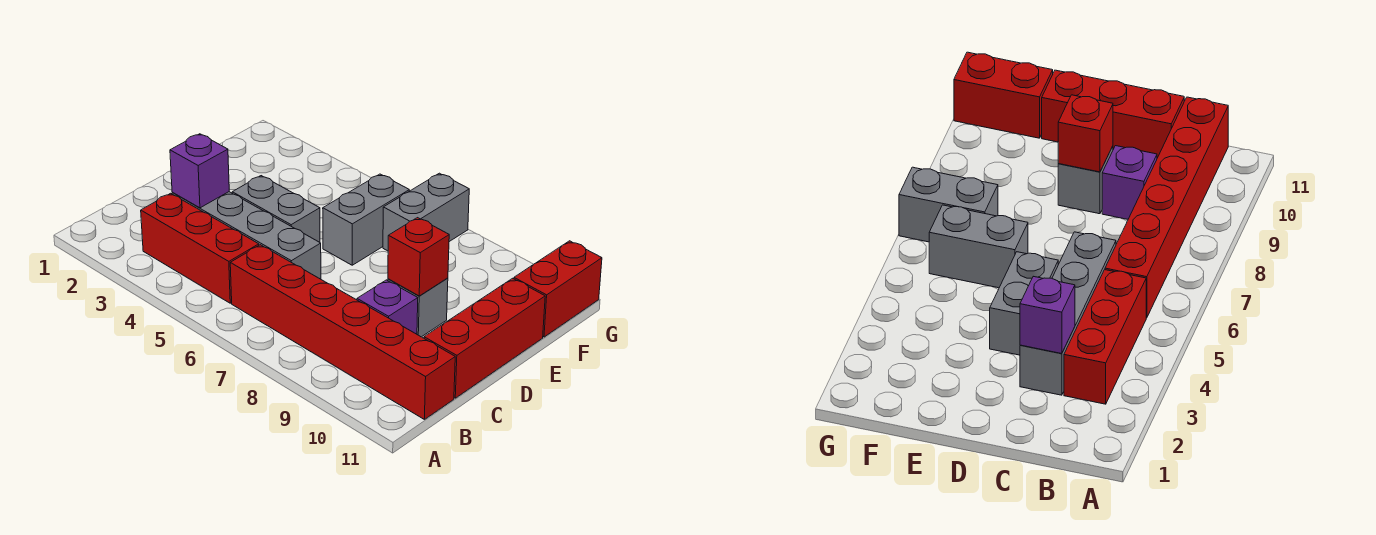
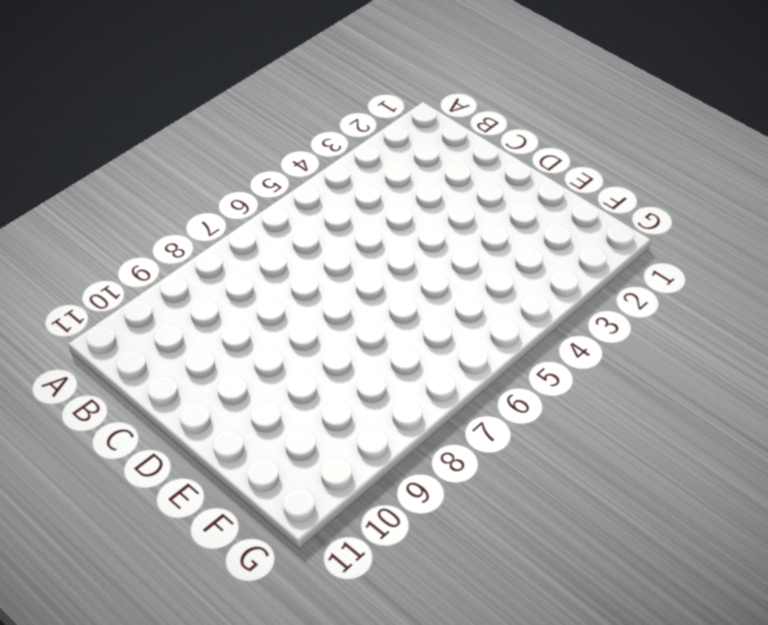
none -> red 1x3 brick [141,193,259,303]
none -> red 1x6 brick [230,245,455,419]
none -> grey 1x4 brick [172,192,321,279]

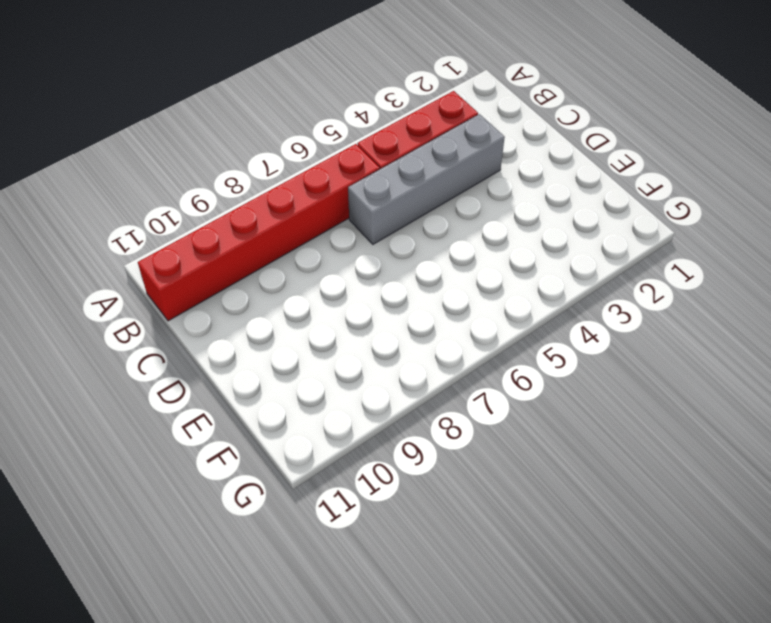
none -> purple 1x1 brick [357,280,418,334]
none -> red 1x3 brick [424,278,545,398]
none -> grey 1x2 brick [232,176,320,242]

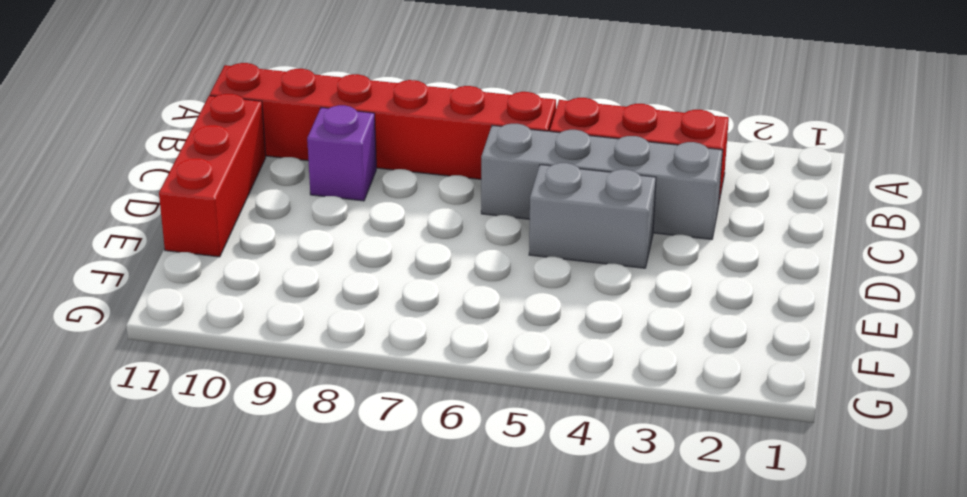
none -> grey 1x1 brick [388,278,448,337]
none -> grey 1x2 brick [323,174,409,265]
none -> grey 1x2 brick [383,173,469,251]

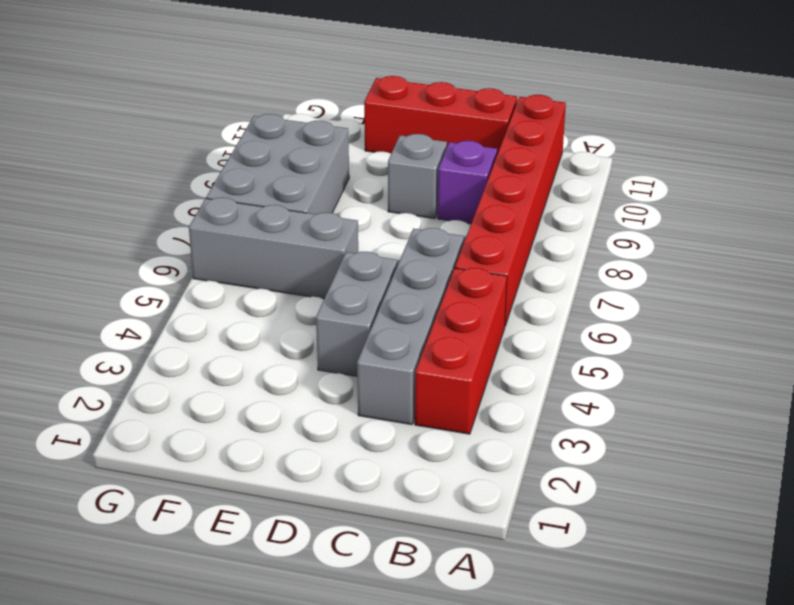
grey 1x3 brick [189,197,358,299] -> grey 1x2 brick [323,174,409,265]
grey 2x3 brick [206,114,349,214] -> grey 1x2 brick [383,173,469,251]
none -> red 1x2 brick [514,241,602,337]
none -> purple 1x1 brick [170,134,229,208]
none -> red 1x1 brick [388,218,449,296]

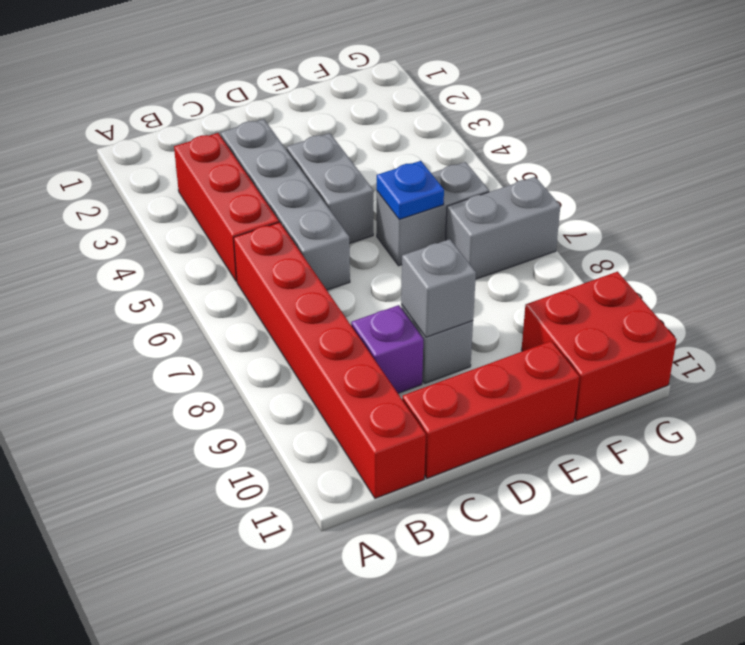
grey 1x1 brick [401,239,476,337] -> red 1x1 brick [388,218,449,296]
blue 1x1 plate [377,161,444,220] -> none
red 2x2 brick [522,272,677,421] -> red 1x2 brick [514,241,602,337]
none -> purple 1x1 brick [170,134,229,208]

